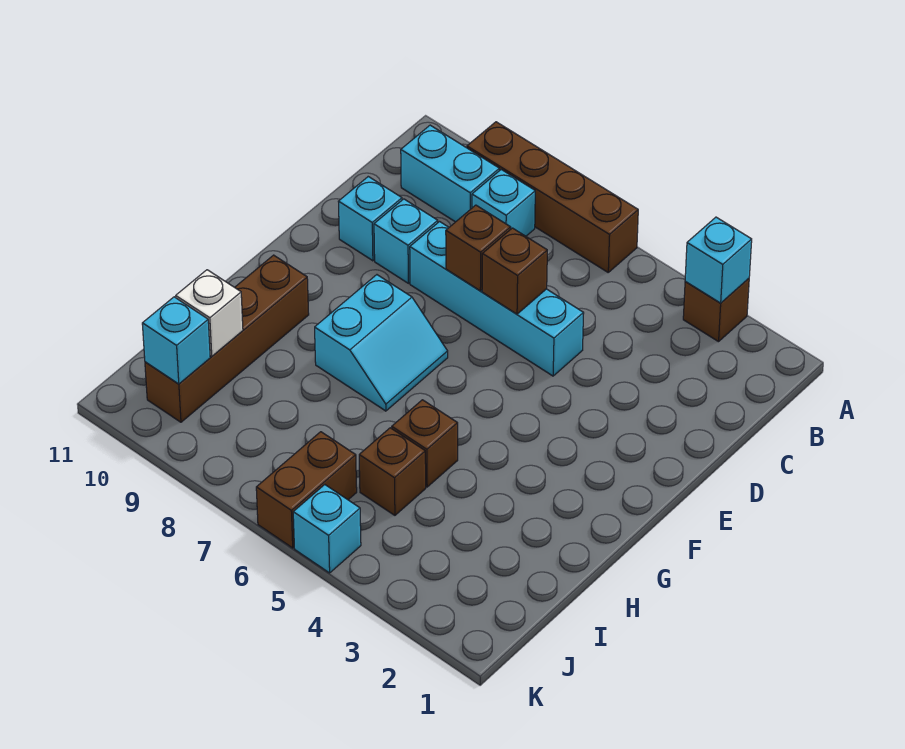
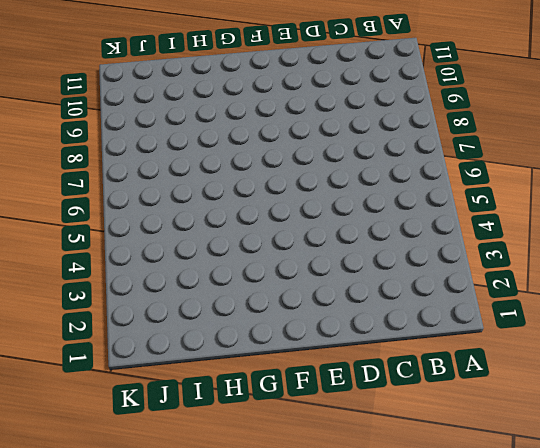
none -> brown 1x1 brick [683,279,749,342]
none -> brown 1x4 brick [467,122,638,272]
none -> cyan 1x1 brick [472,170,535,236]

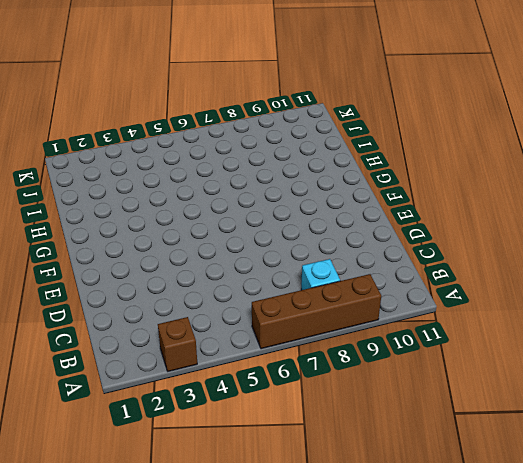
none -> cyan 1x2 brick [401,125,499,222]
none -> cyan 1x4 brick [410,222,584,376]
none -> cyan 1x1 brick [374,199,438,283]

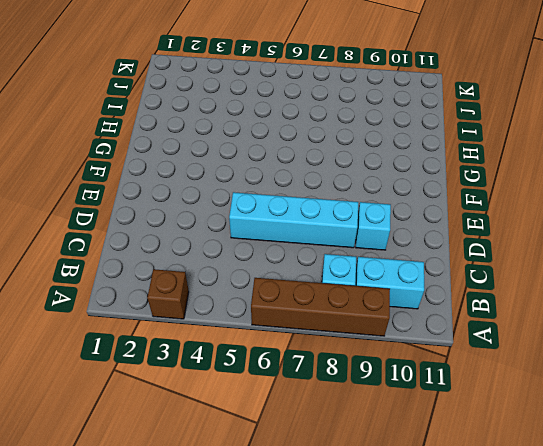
none -> cyan 1x1 brick [338,177,402,261]
none -> cyan 2x2 slope [315,275,448,411]
none -> brown 1x4 brick [145,255,309,422]

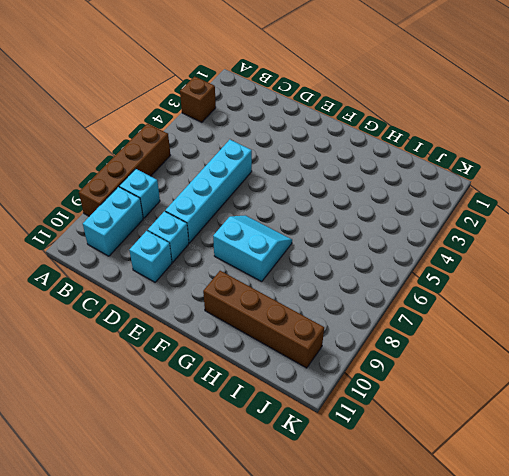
none -> brown 1x1 brick [392,400,458,487]
none -> brown 1x1 brick [359,428,426,515]
none -> brown 1x2 brick [256,432,357,548]

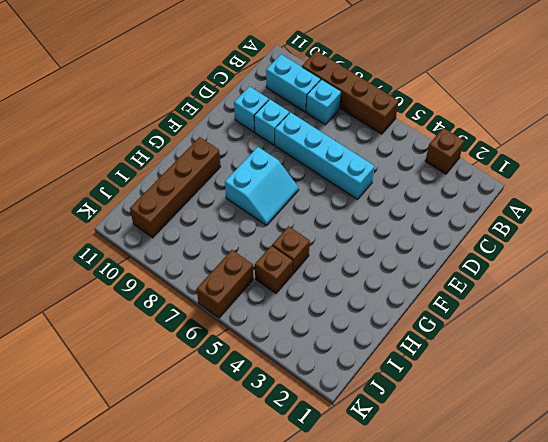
none -> cyan 1x1 brick [293,485,361,573]
none -> cyan 1x1 brick [685,217,752,303]
none -> brown 1x1 brick [482,228,547,314]

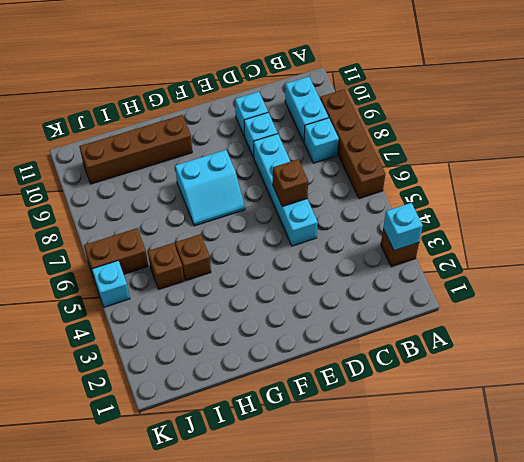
none -> brown 1x1 brick [446,205,511,291]
none -> white 1x1 brick [176,270,243,356]
none -> cyan 1x1 brick [142,297,210,384]

